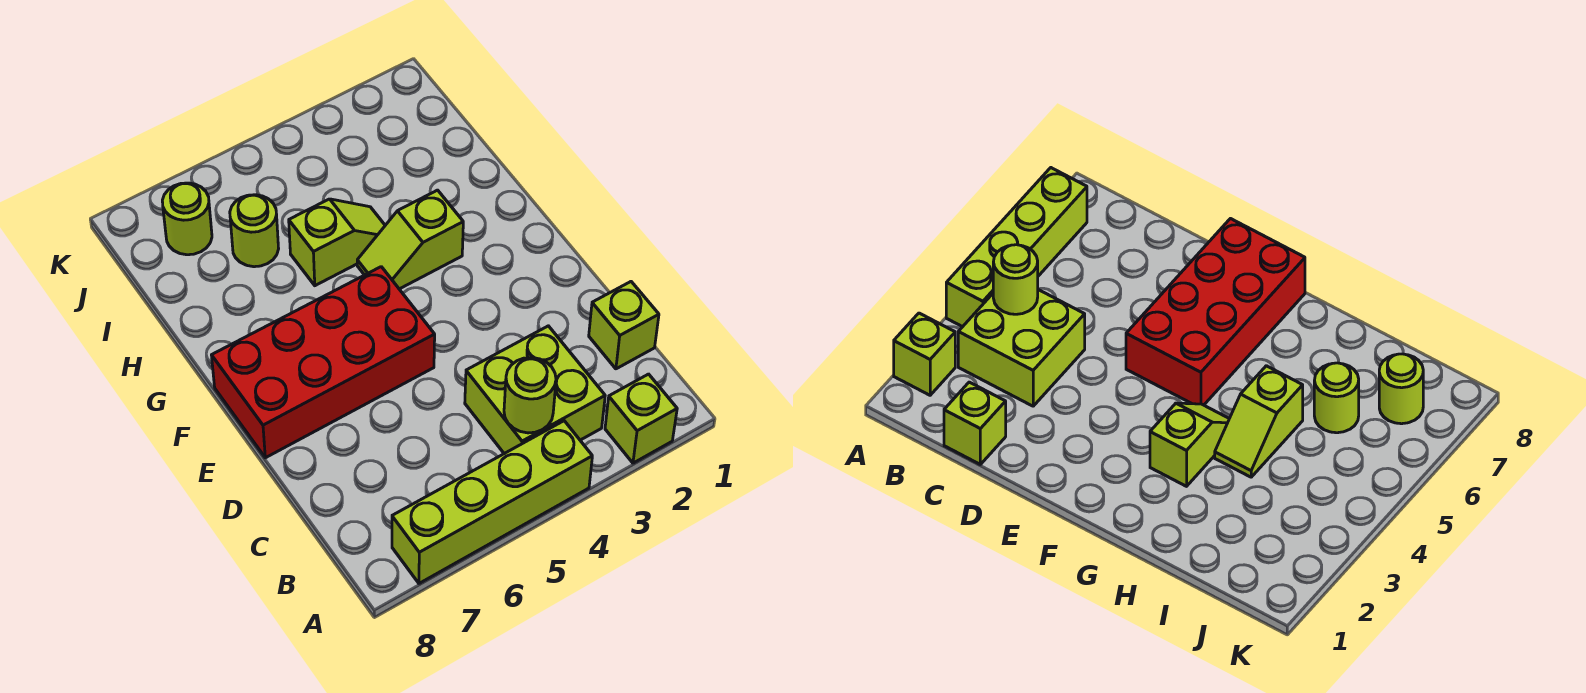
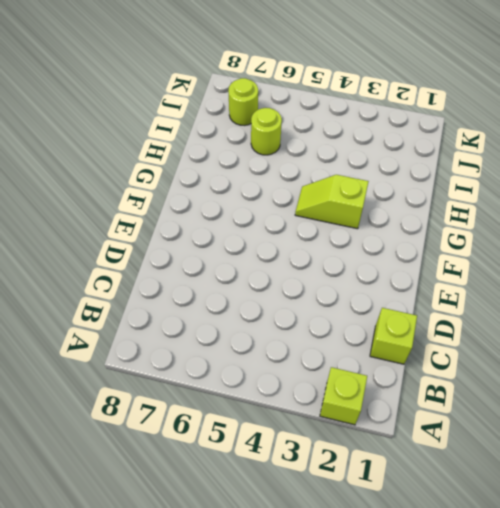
none -> lime 1x4 brick [392,421,592,583]
none -> lime 2x2 brick [465,326,605,454]

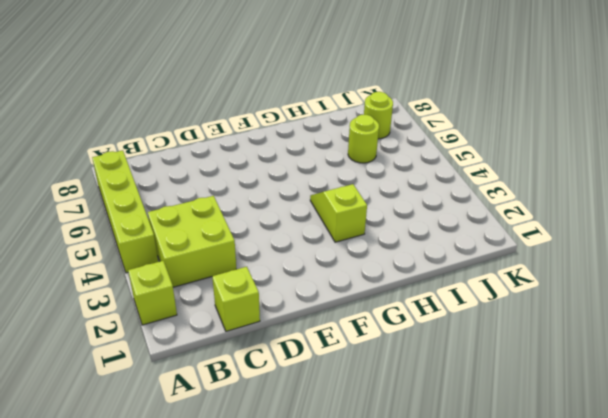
none -> red 2x4 brick [212,267,435,458]
none -> lime 1x2 slope [289,199,385,286]

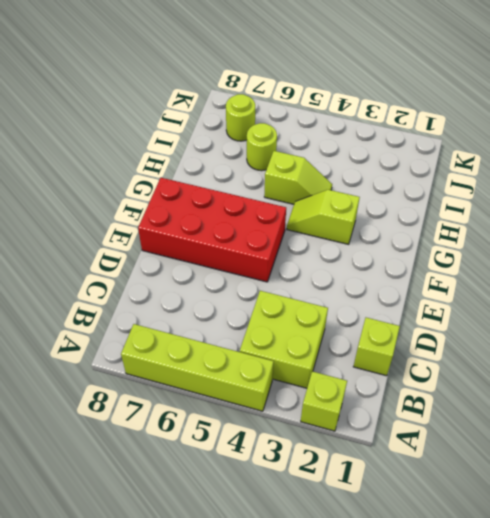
none -> lime 1x1 round brick [504,358,556,433]

